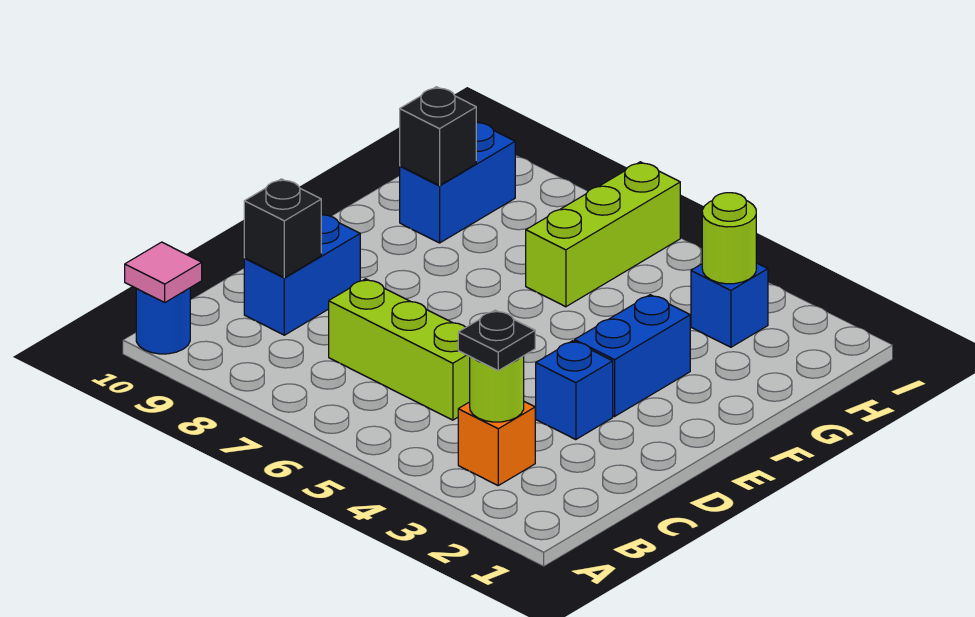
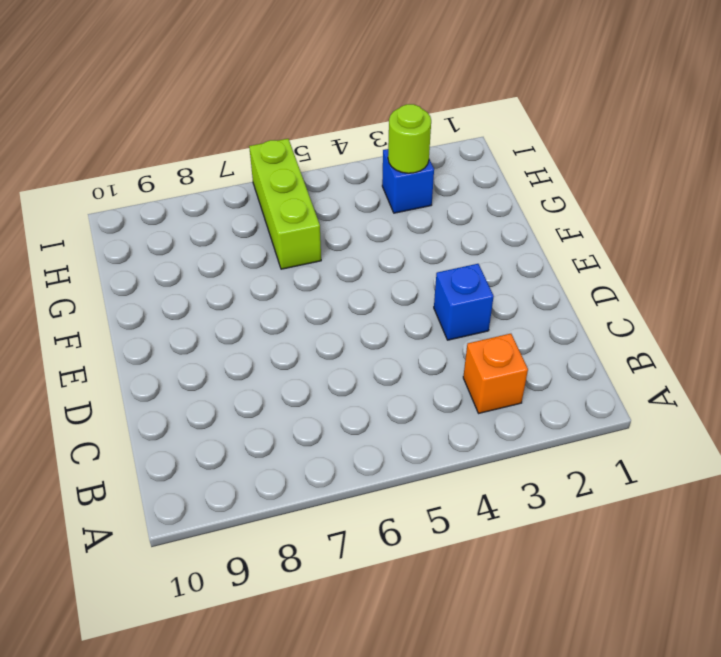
none -> blue 1x1 round brick [136,288,190,354]
none -> lime 1x3 brick [329,279,470,420]
none -> blue 1x2 brick [244,214,360,335]

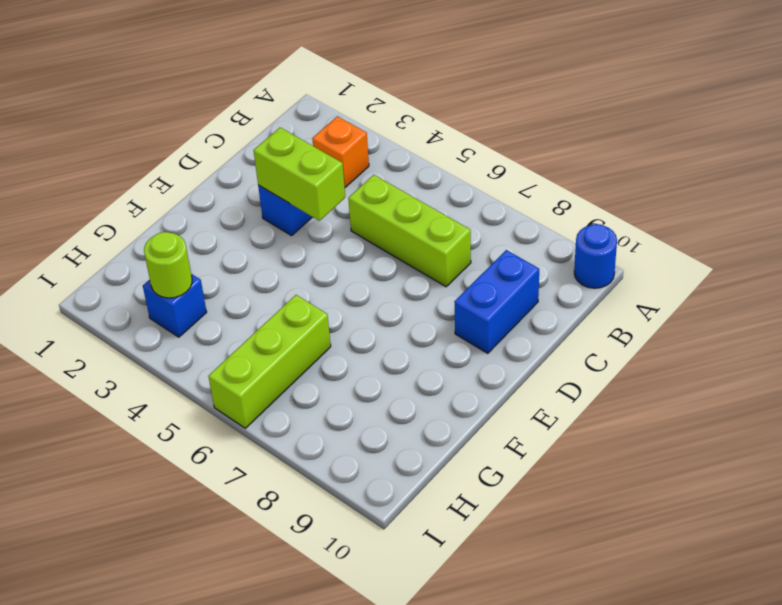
lime 1x2 brick [253,128,345,221] -> none
none -> blue 1x2 brick [575,295,690,416]
none -> blue 1x2 brick [400,122,515,243]
none -> pink 1x1 tile [125,242,202,302]

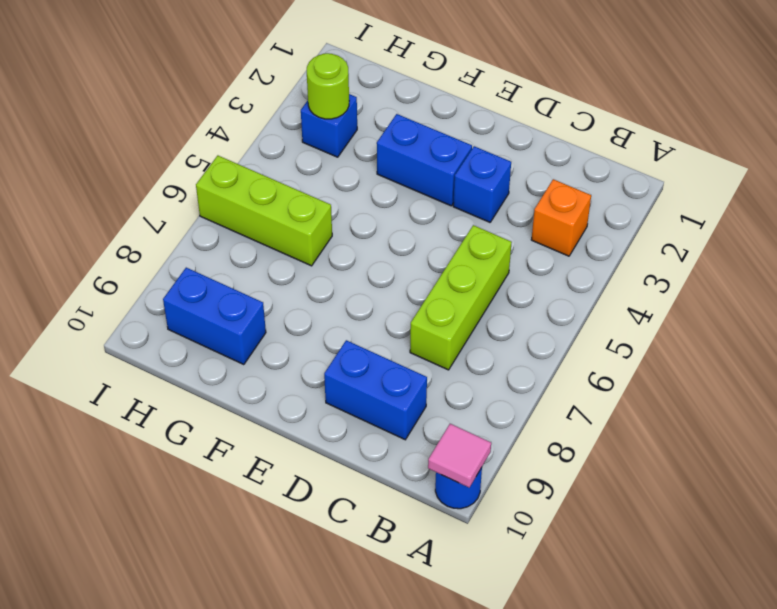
none -> lime 1x1 round brick [470,356,524,422]
none -> black 1x1 brick [244,179,321,278]
none -> black 1x1 brick [400,87,476,186]

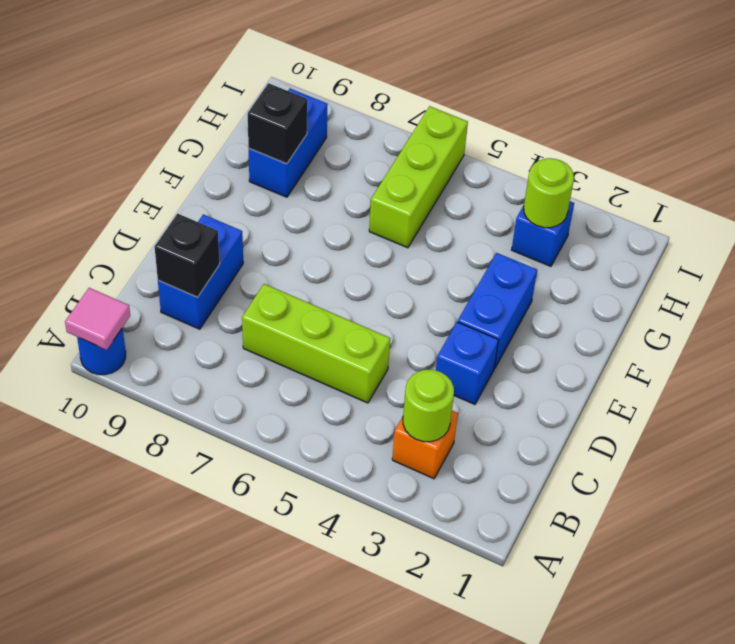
none -> black 1x1 plate [458,310,535,371]

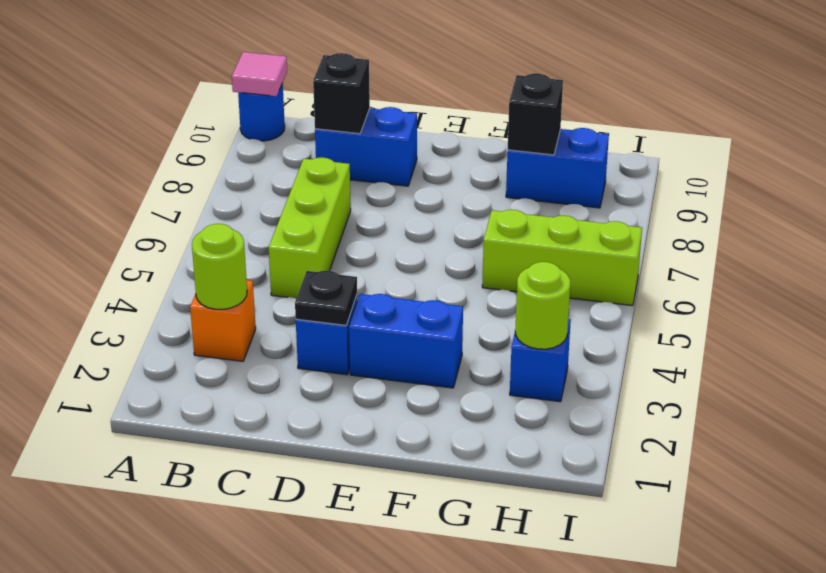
black 1x1 plate [295,271,357,325] -> black 1x1 plate moved to [458,310,535,371]

